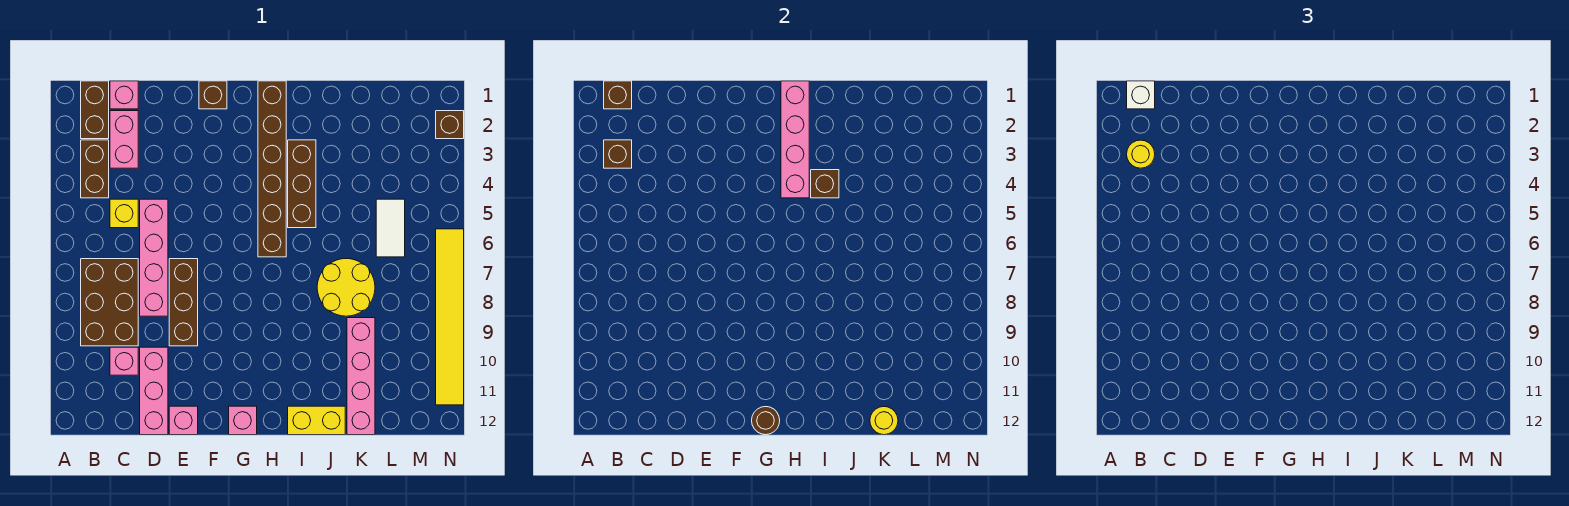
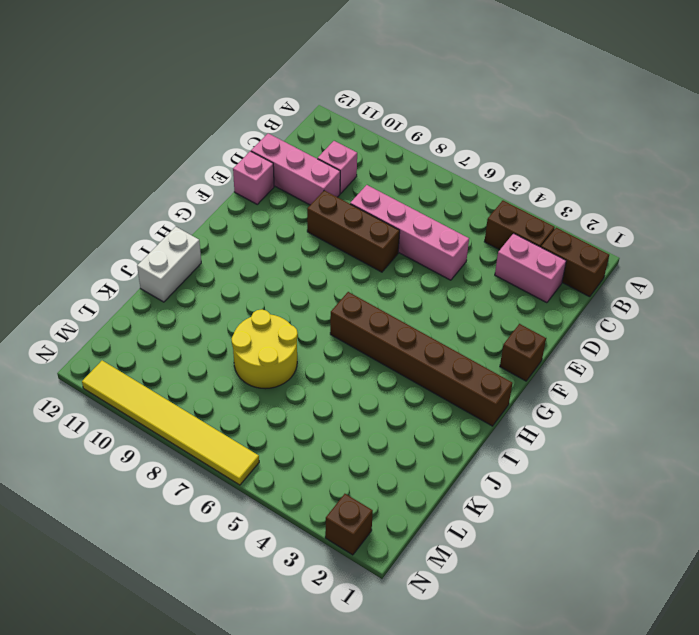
white 1x2 brick [137,227,201,302] -> yellow 1x2 brick [288,406,345,435]
none -> brown 2x3 brick [81,259,138,346]
none -> pink 1x1 brick [110,81,138,109]
none -> yellow 1x1 brick [110,199,138,228]

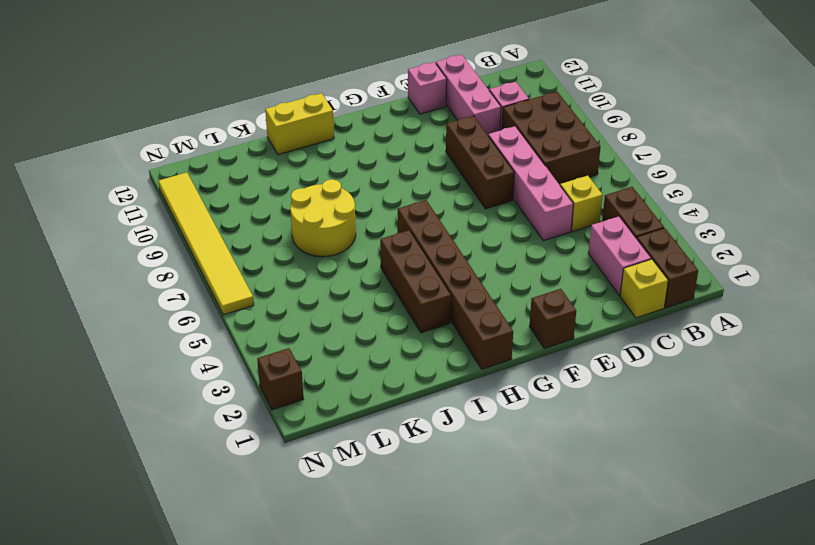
yellow 1x1 brick [620,259,668,318] -> pink 1x1 brick [110,81,138,109]
none -> pink 1x1 brick [229,406,257,435]
none -> pink 1x4 brick [347,318,375,435]
none -> white 1x2 tile [376,199,405,257]

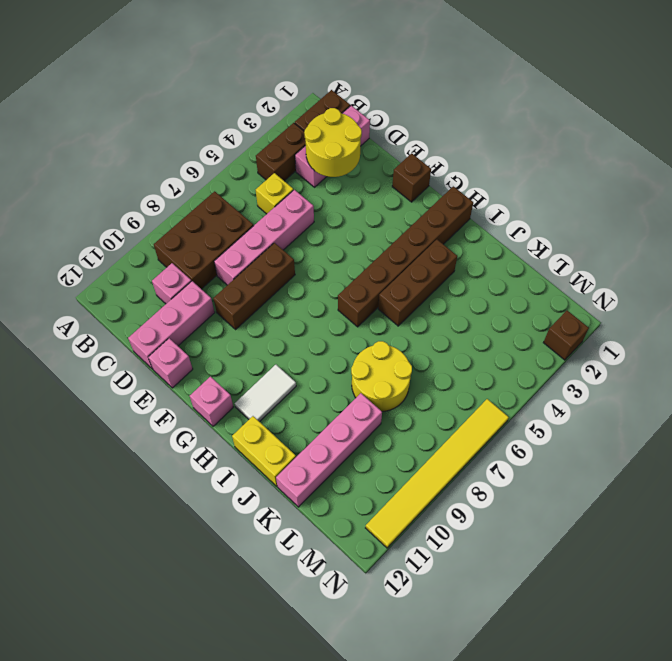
yellow 2x2 round brick [304,108,362,177] -> none
white 1x2 tile [235,365,296,422] -> white 1x2 tile moved to [376,199,405,257]
none -> brown 1x1 brick [604,81,632,109]
none -> brown 1x1 brick [604,140,632,168]
none -> brown 1x1 round brick [752,407,780,435]

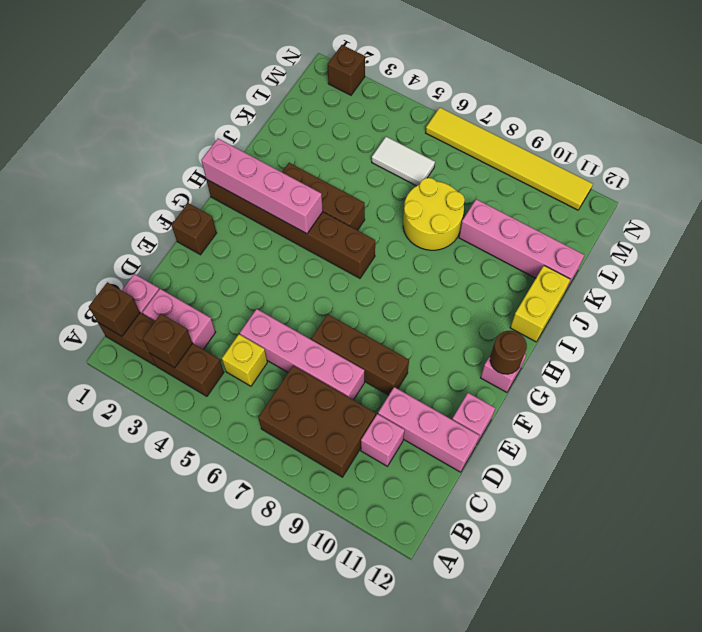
none -> brown 1x1 brick [811,170,839,198]
none -> yellow 1x1 round brick [870,407,898,435]
none -> white 1x1 brick [1127,81,1155,109]

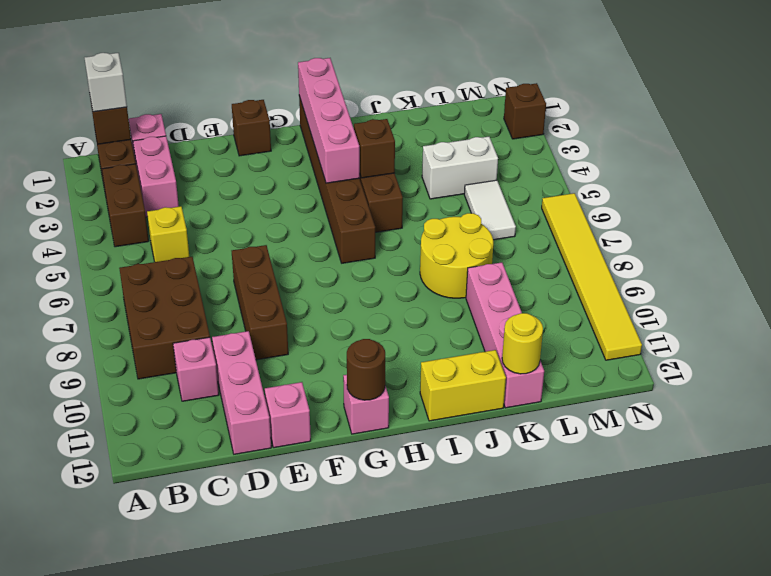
white 1x2 brick [422,137,498,199] -> none
none -> pink 1x4 brick [140,199,168,316]
none -> brown 1x1 brick [604,140,632,168]
none -> yellow 1x1 round brick [1127,140,1155,168]

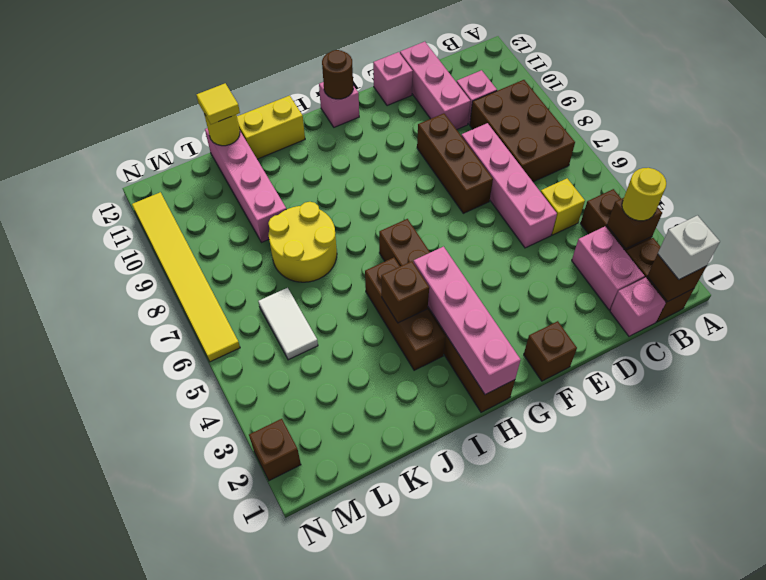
yellow 1x1 tile [197,83,240,124] -> none

